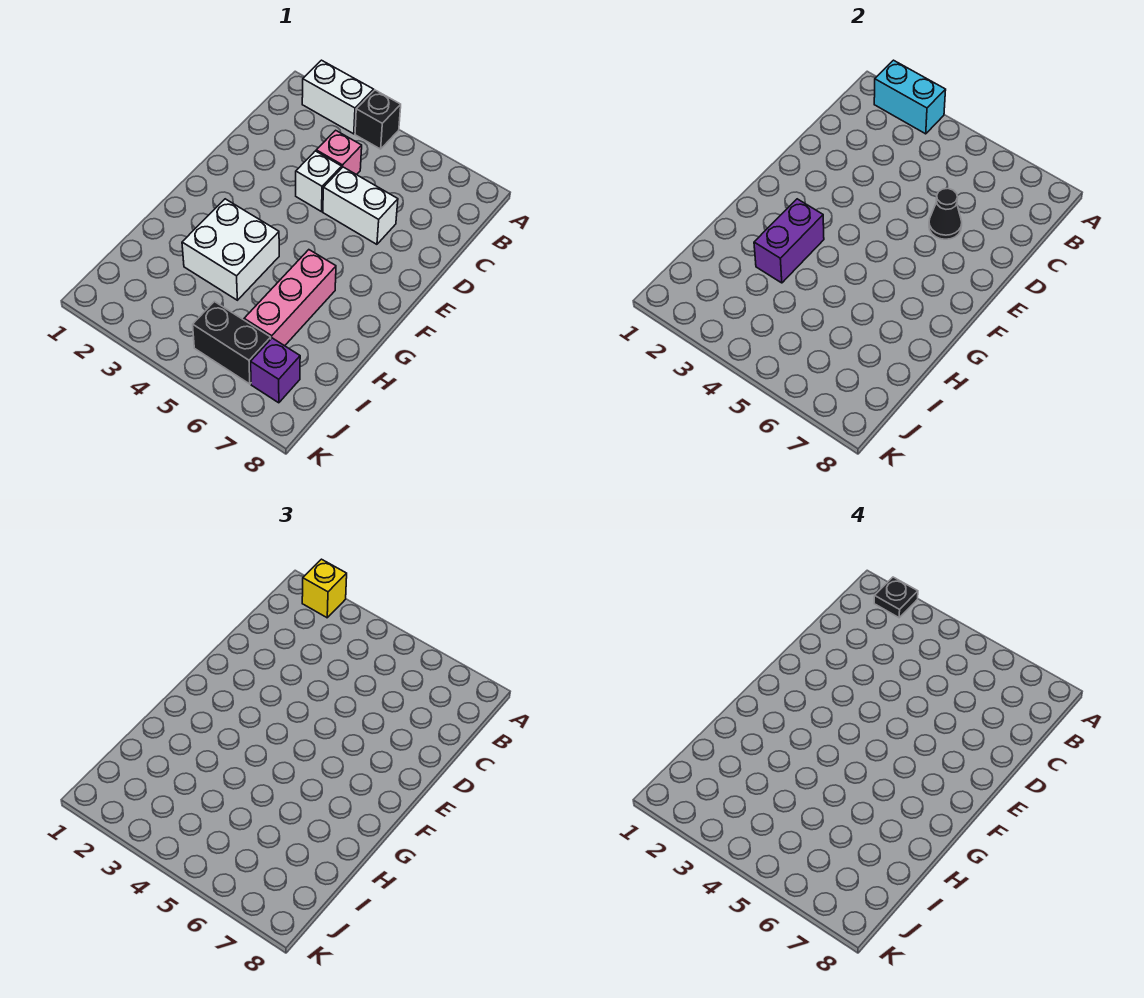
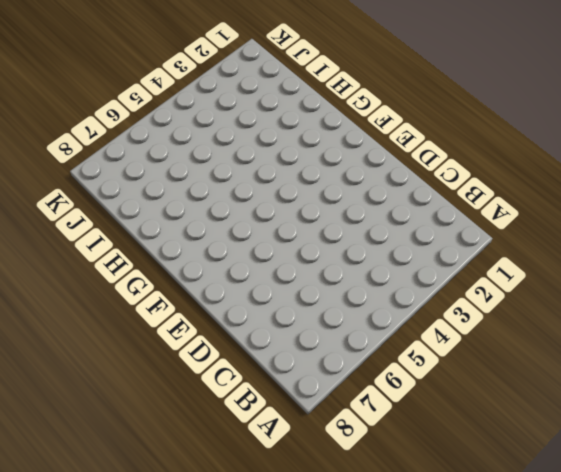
none -> white 1x2 brick [302,60,374,134]
none -> black 1x1 brick [355,90,401,149]
none -> pink 1x1 brick [316,130,362,175]

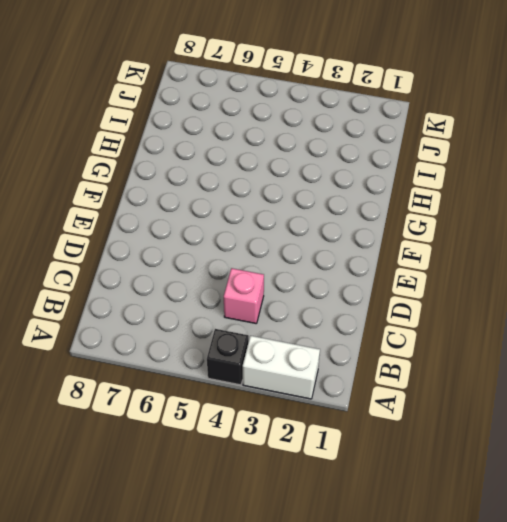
none -> white 1x1 brick [296,151,342,212]
none -> white 1x2 brick [323,167,398,244]
none -> white 2x2 brick [182,199,279,300]

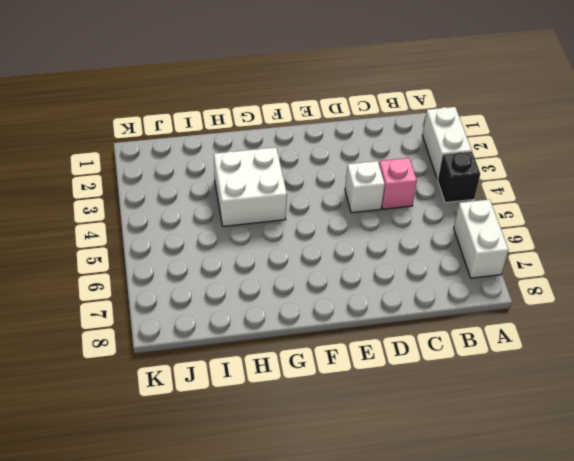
white 1x2 brick [454,199,508,278] -> white 1x2 brick moved to [323,167,398,244]
none -> pink 1x3 brick [244,250,336,346]
none -> black 1x2 brick [193,302,271,384]
none -> purple 1x1 brick [251,338,300,403]

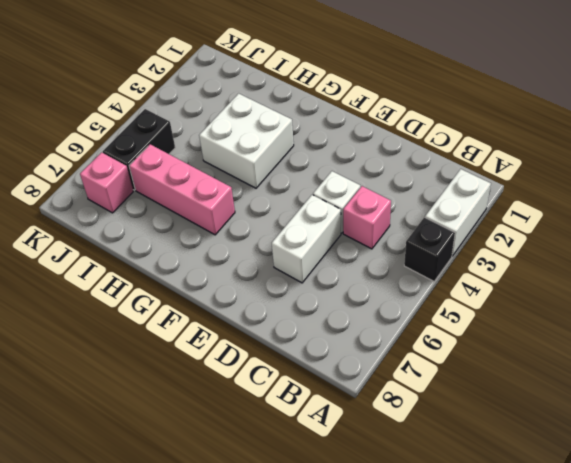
pink 1x1 brick [80,152,133,213] -> purple 1x1 brick [251,338,300,403]
none -> cyan 1x2 brick [874,60,946,134]
none -> black 1x1 cone [929,188,962,239]
none -> purple 1x2 brick [754,199,824,283]

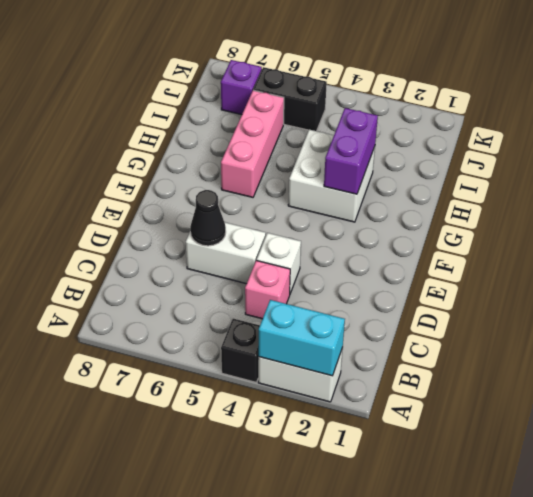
none -> yellow 1x1 brick [302,559,347,618]
none -> black 1x1 plate [874,577,918,618]

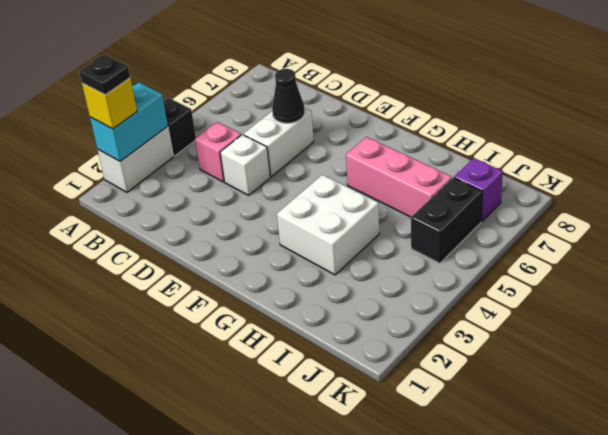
none -> purple 1x2 brick [754,199,824,283]

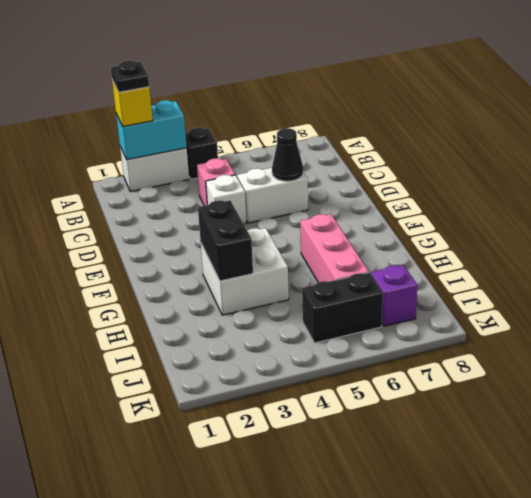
black 1x2 brick [198,200,253,281] -> purple 1x2 brick [754,199,824,283]

